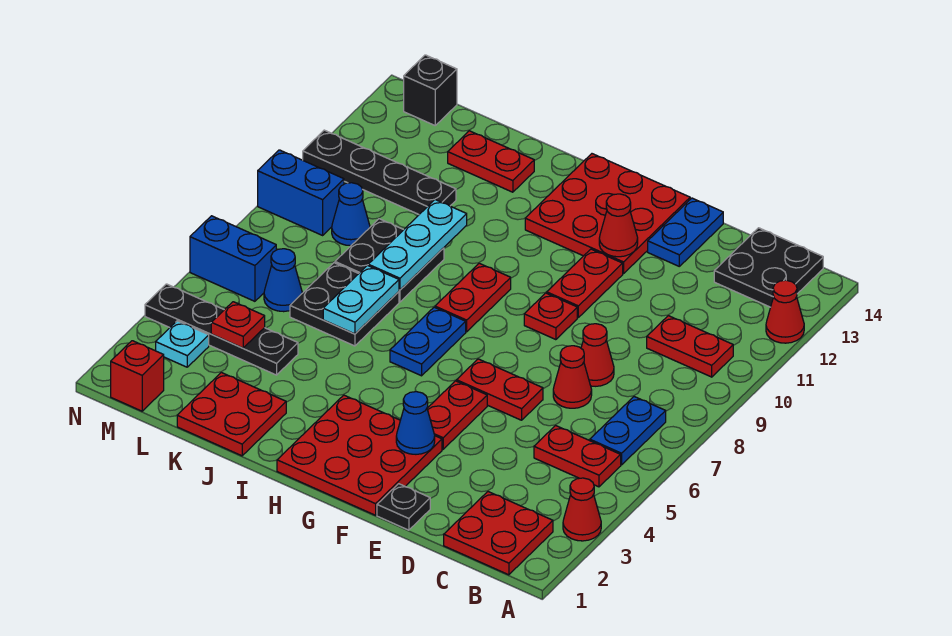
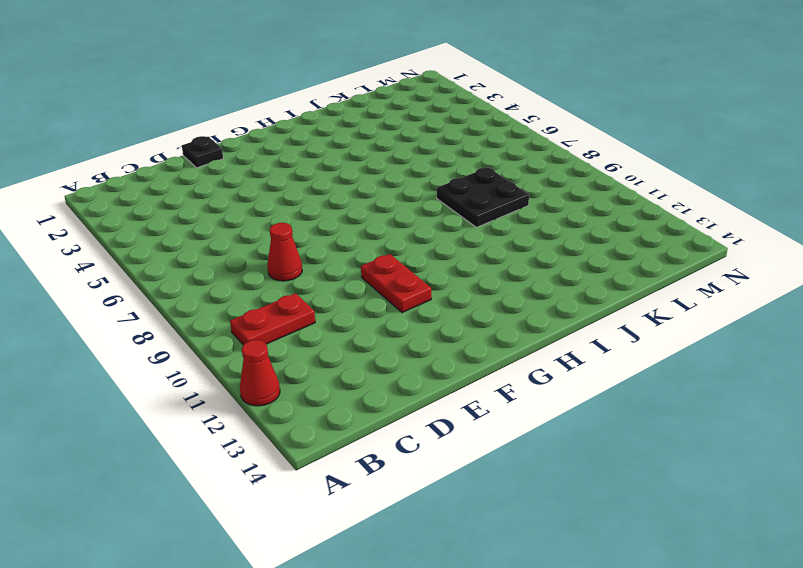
none -> red 1x1 cone [563,478,601,541]
none -> red 2x2 plate [444,492,553,575]
none -> red 1x2 plate [534,426,621,487]
none -> blue 1x2 plate [590,397,666,465]

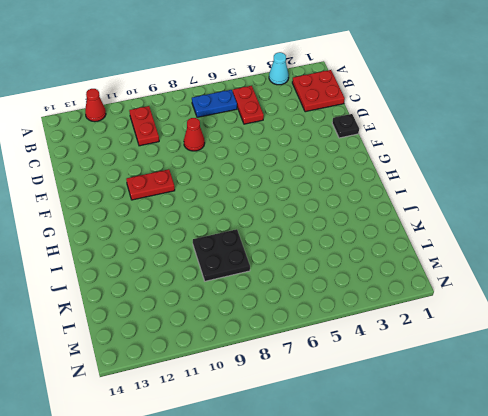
cyan 1x1 cone [269,52,289,85] -> red 1x1 cone [563,478,601,541]
none -> black 2x2 plate [714,228,823,307]
none -> red 1x1 cone [553,346,592,408]
none -> red 1x2 plate [457,359,543,420]
none -> blue 1x2 plate [648,198,723,266]

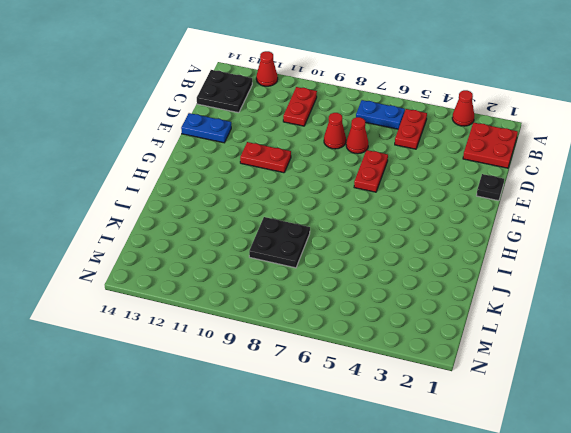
none -> red 3x3 plate [277,395,442,515]
none -> red 1x2 plate [427,381,487,449]
none -> red 1x1 plate [524,293,577,340]
none -> red 3x3 plate [525,154,690,274]

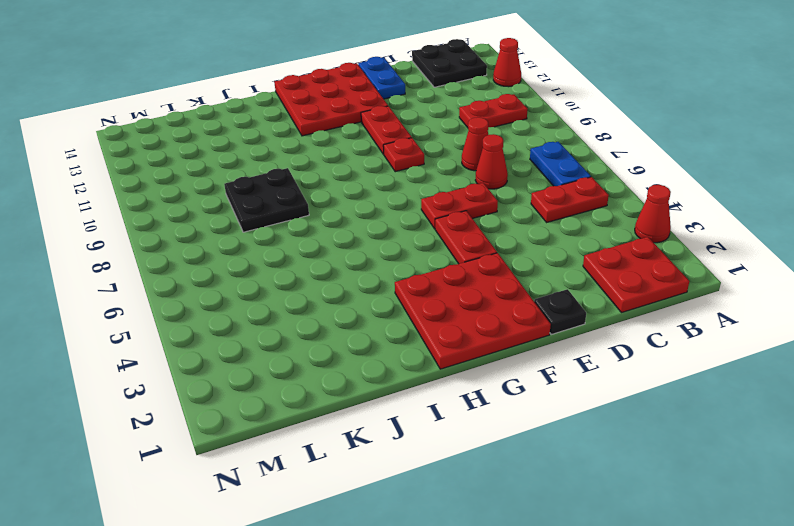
none -> blue 1x2 plate [390,307,466,376]
none -> red 1x2 plate [435,263,511,332]
none -> red 2x2 plate [177,373,286,456]
none -> black 2x2 plate [290,263,399,346]

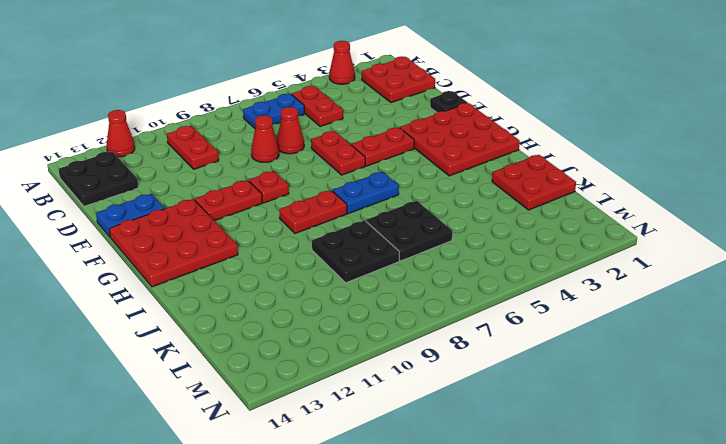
none -> red 1x2 plate [448,131,534,192]
none -> black 1x4 plate [145,284,298,375]
none -> black 1x4 plate [303,130,456,214]
none -> blue 1x1 cone [264,249,302,312]

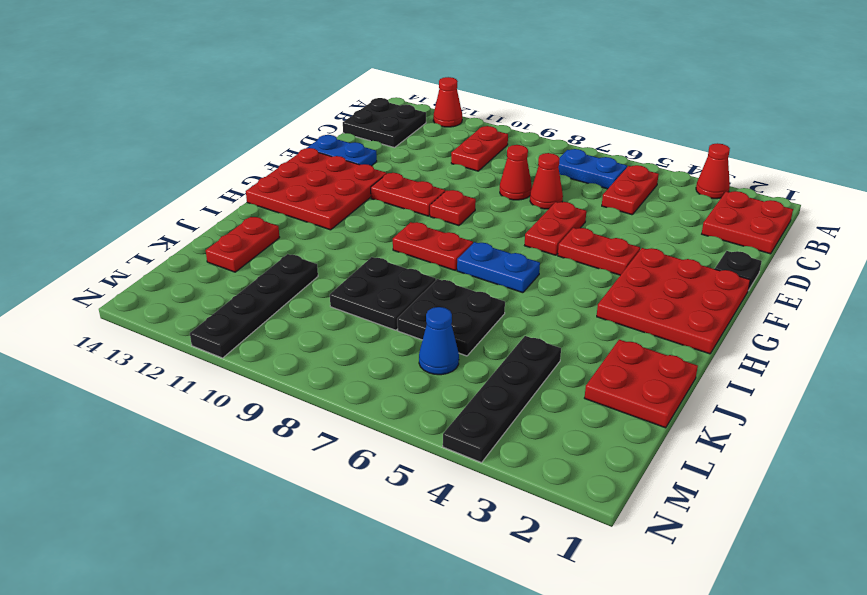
none -> blue 1x1 cone [332,183,370,246]
none -> red 1x1 brick [111,341,164,411]
none -> cyan 1x1 plate [156,321,209,367]
none -> blue 1x2 brick [190,216,276,301]

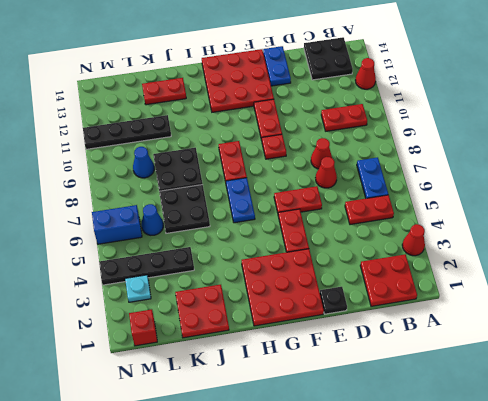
none -> blue 1x2 brick [258,150,344,235]
none -> black 1x1 brick [403,55,457,125]
none -> blue 1x1 cone [396,392,435,454]
none -> red 1x1 cone [599,194,638,257]

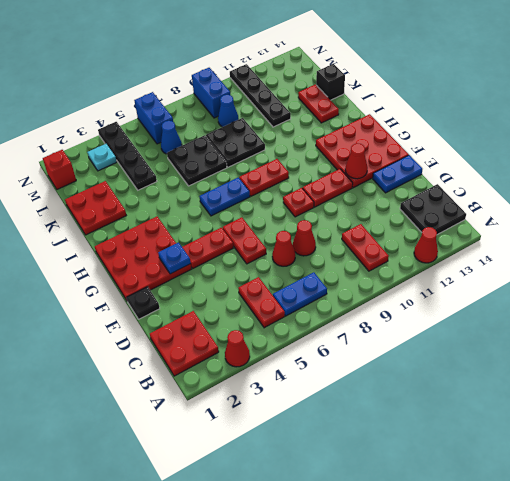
blue 1x1 plate [158,243,191,274] -> blue 1x1 cone [396,392,435,454]
black 1x1 brick [316,64,345,100] -> black 1x1 brick moved to [403,55,457,125]
none -> cyan 1x2 plate [323,265,399,334]
none -> cyan 1x3 plate [368,200,467,290]
none -> red 1x1 plate [211,302,265,348]

